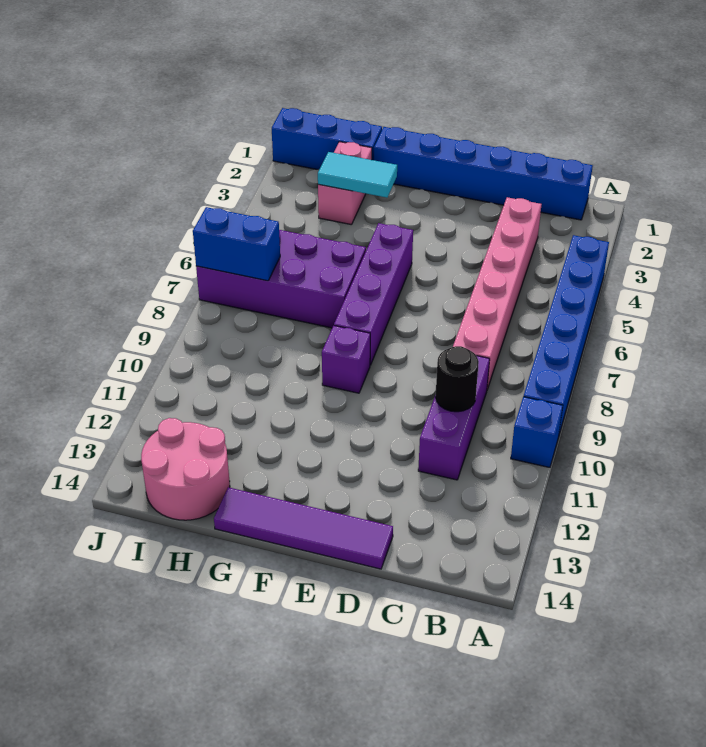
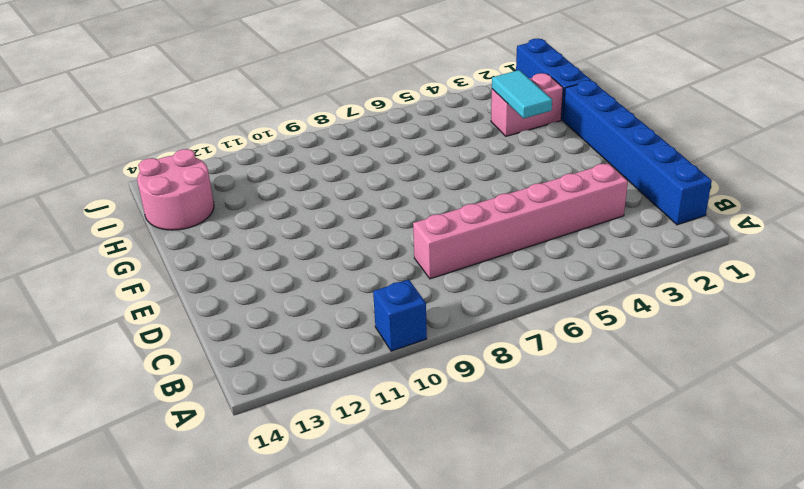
none -> blue 1x6 brick [524,235,609,434]
none -> purple 1x3 brick [418,356,490,480]
none -> purple 1x4 tile [214,487,393,569]

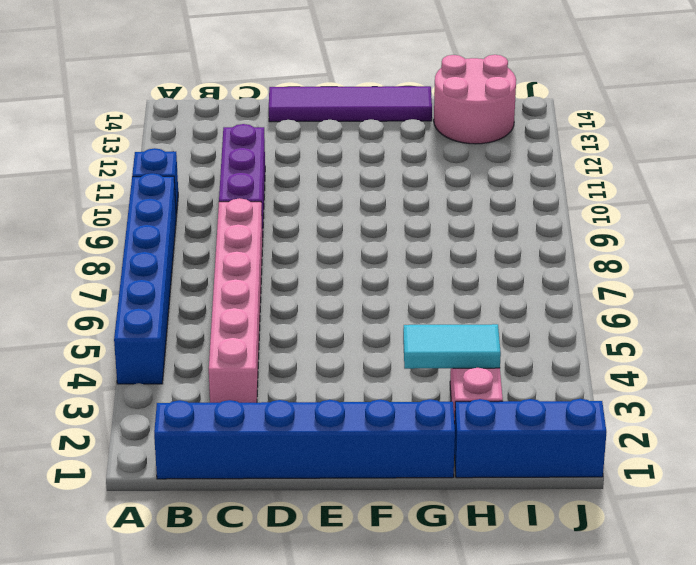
none -> purple 1x4 brick [334,223,413,365]
none -> purple 1x1 brick [322,325,370,393]
none -> purple 2x4 brick [196,230,366,328]

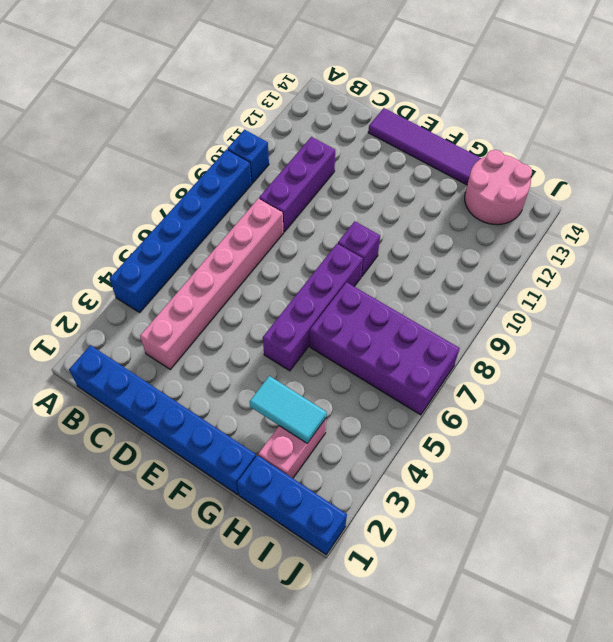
none -> black 1x1 round brick [436,346,479,412]
none -> blue 1x2 brick [193,207,280,281]

